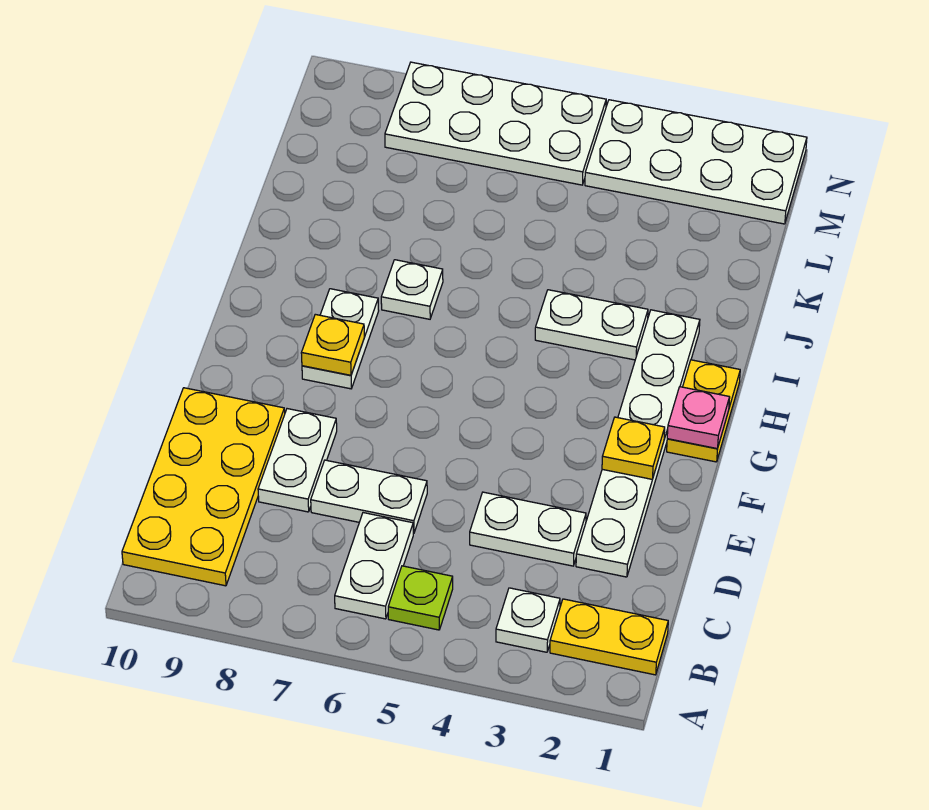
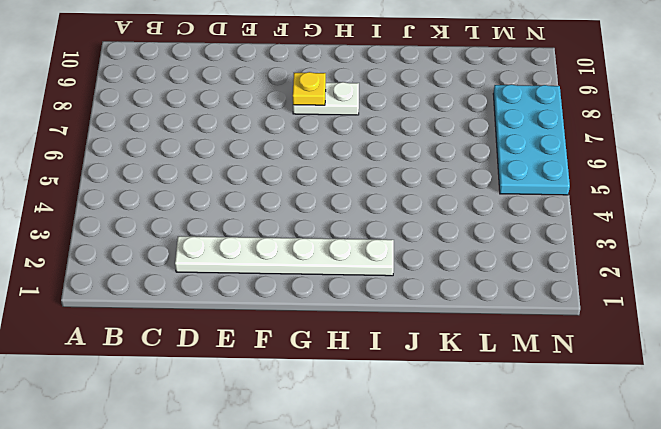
cyan 2x4 plate [493,84,570,195] -> white 2x4 plate [385,62,606,185]
none -> yellow 1x2 plate [550,599,668,675]
none -> white 1x1 plate [496,588,560,652]
none -> lime 1x1 plate [388,566,453,630]

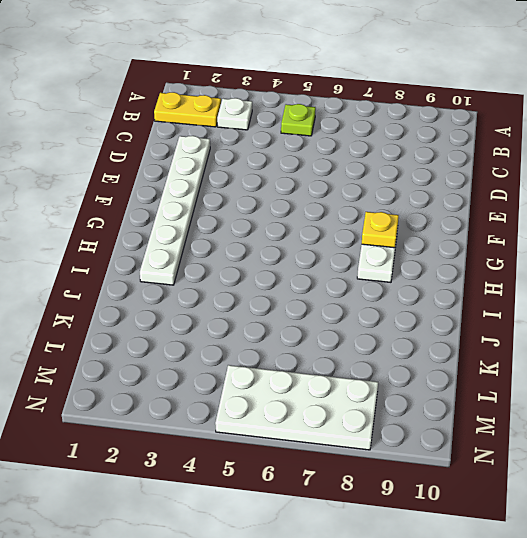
none -> white 1x2 plate [335,513,413,619]
none -> yellow 2x4 plate [122,388,285,586]
none -> white 1x2 plate [470,492,586,566]

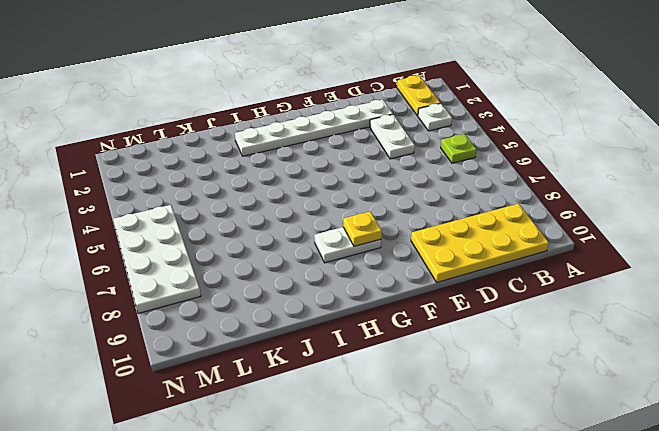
none -> white 1x2 plate [335,513,413,619]
none -> white 1x2 plate [311,460,427,534]
none -> white 1x2 plate [258,409,337,512]

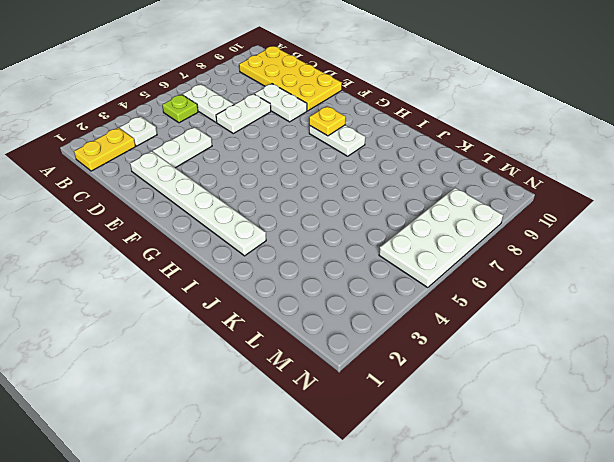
none -> yellow 1x2 plate [667,360,740,462]
none -> white 1x2 plate [535,290,648,360]
none -> white 1x1 plate [381,260,443,319]

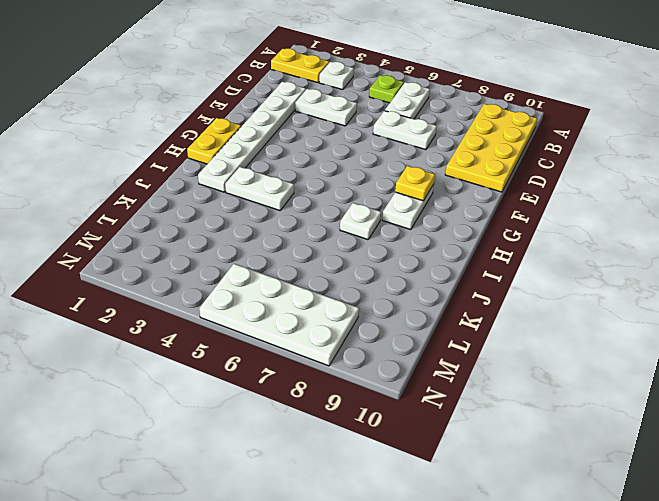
none -> white 1x2 plate [258,409,337,512]
none -> white 2x4 plate [585,100,807,224]
none -> yellow 1x1 plate [602,417,665,479]

